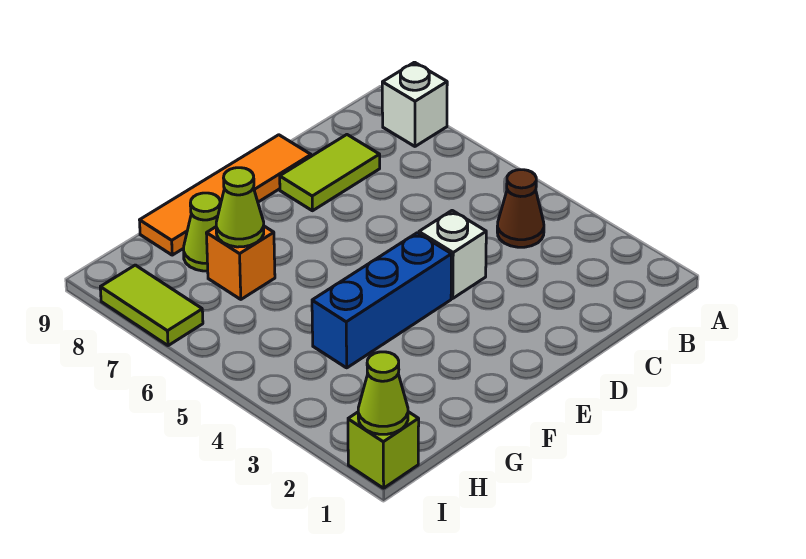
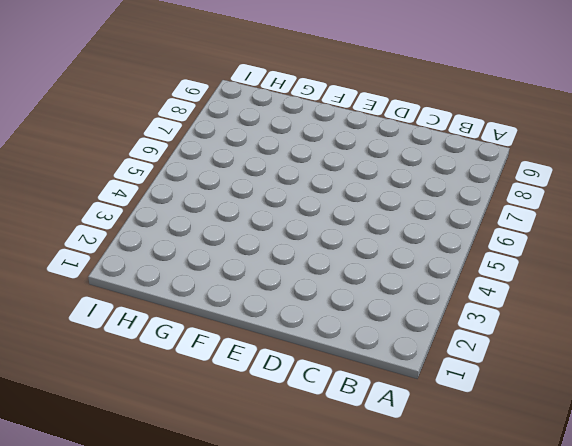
none -> white 1x1 brick [382,62,447,146]
none -> brown 1x1 cone [497,170,544,247]
none -> lime 1x2 tile [280,135,380,211]

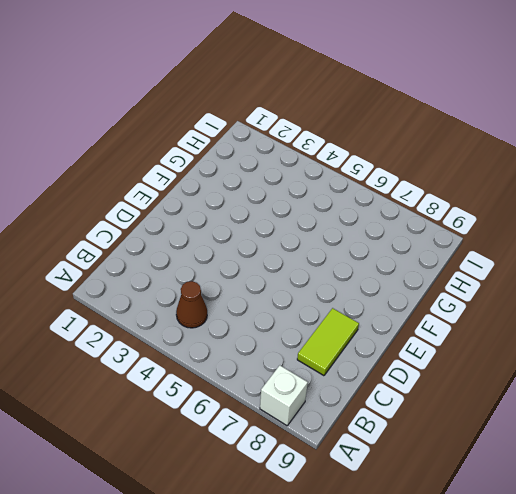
none -> white 1x1 brick [419,211,486,298]
none -> orange 1x4 tile [140,135,311,255]
none -> blue 1x3 brick [312,233,452,368]

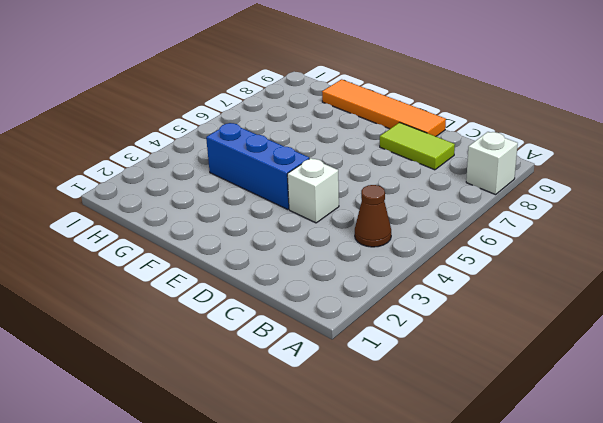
none -> orange 1x1 brick [206,226,275,299]
none -> lime 1x1 cone [184,193,220,271]
none -> lime 1x1 brick [348,412,419,488]

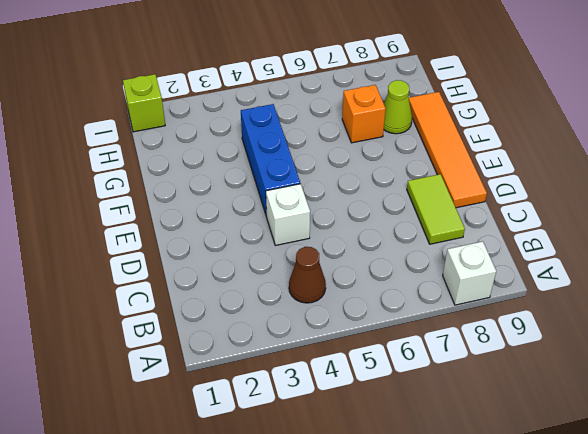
none -> lime 1x2 tile [100,265,203,346]
none -> lime 1x1 cone [216,168,264,247]
none -> lime 1x1 cone [358,352,408,434]

